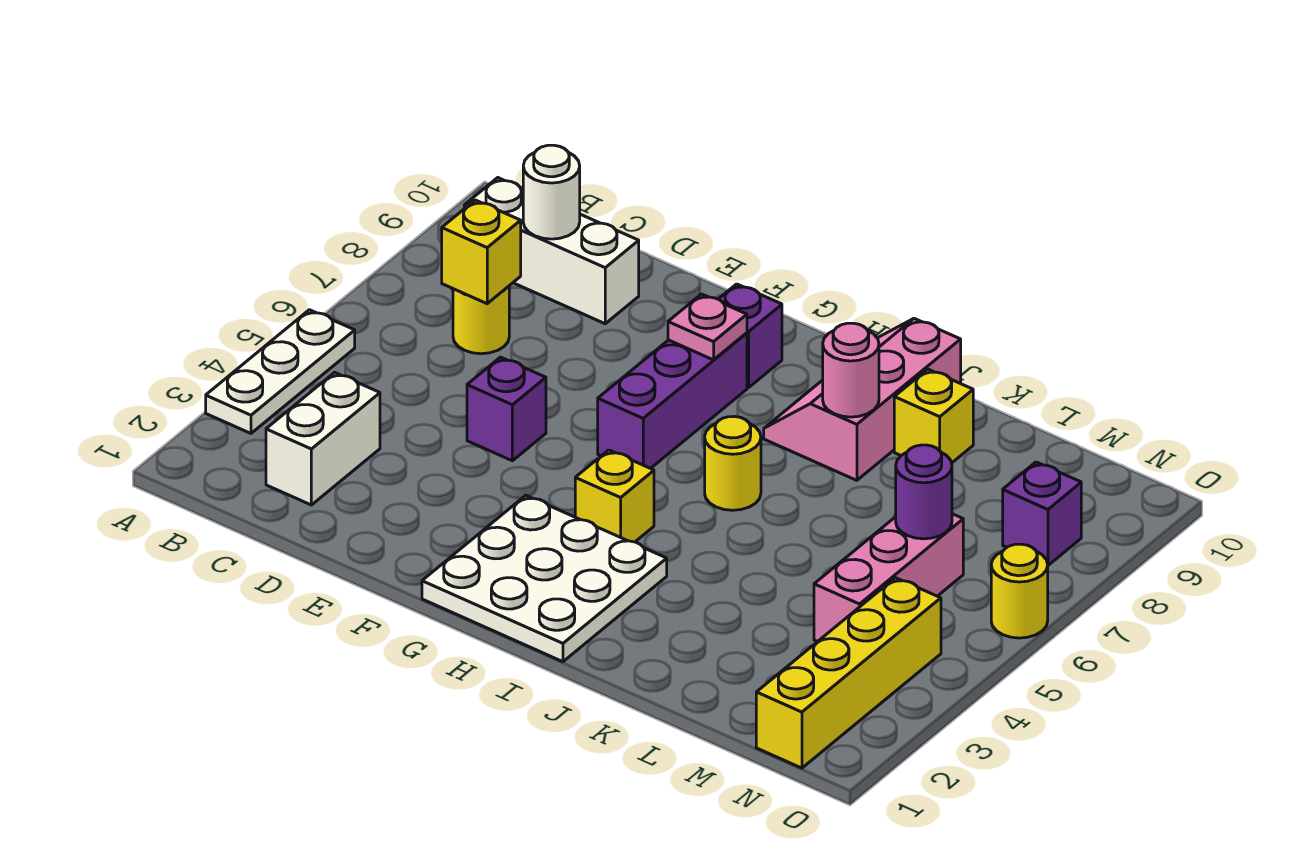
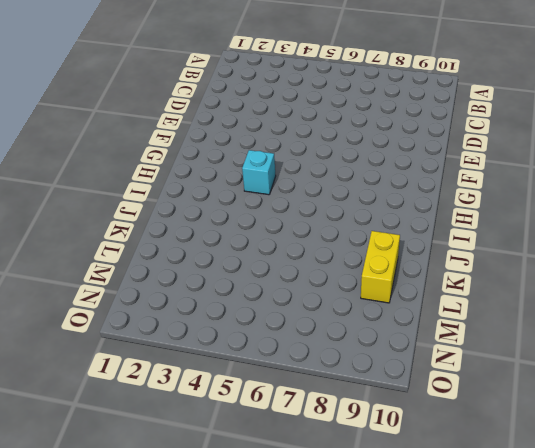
cyan 1x1 brick [242,150,276,195] -> yellow 1x1 brick [575,450,654,542]
yellow 1x2 brick [361,231,400,303] -> yellow 1x1 brick [894,369,973,463]
none -> white 1x3 plate [206,310,355,433]
none -> white 1x3 brick [464,178,639,324]
none -> white 1x2 brick [266,372,380,505]

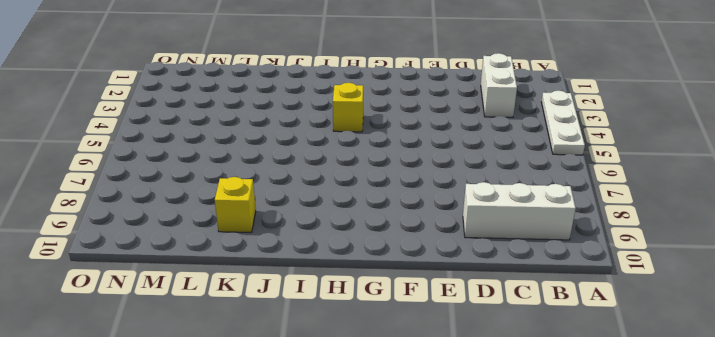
none -> yellow 1x1 round brick [453,286,509,354]
none -> purple 1x1 brick [467,357,546,461]
none -> white 3x3 plate [422,495,667,662]

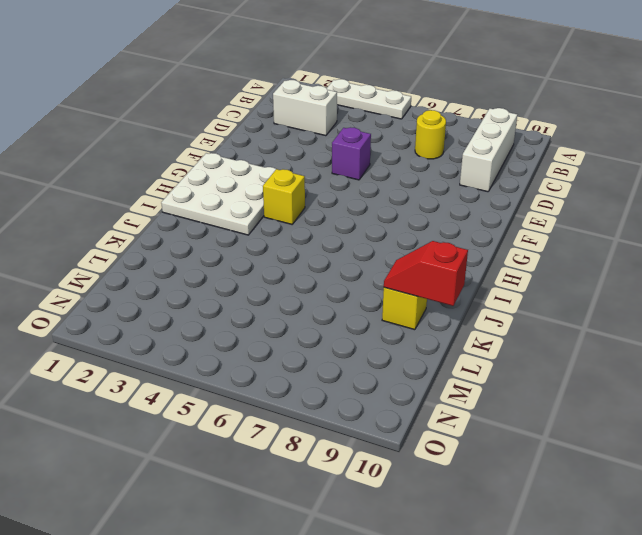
red 1x2 slope [384,241,468,306] -> none
none -> purple 1x3 brick [598,333,747,469]
none -> purple 1x1 brick [718,284,782,388]
none -> yellow 1x1 round brick [705,416,761,510]

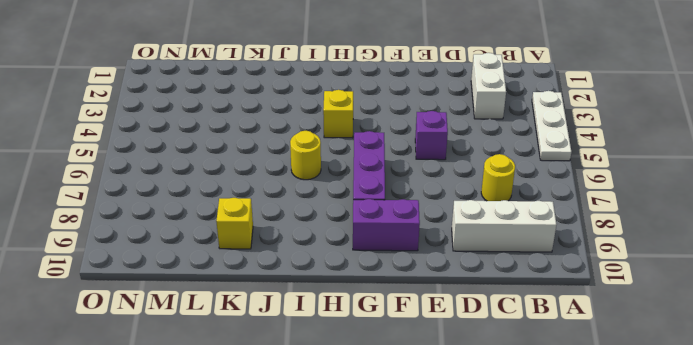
purple 1x2 brick [353,199,420,251] -> purple 1x1 brick [718,284,782,388]
none -> white 3x3 plate [422,495,667,662]
none -> pink 2x3 slope [764,319,961,480]
none -> pink 1x3 brick [814,514,963,641]

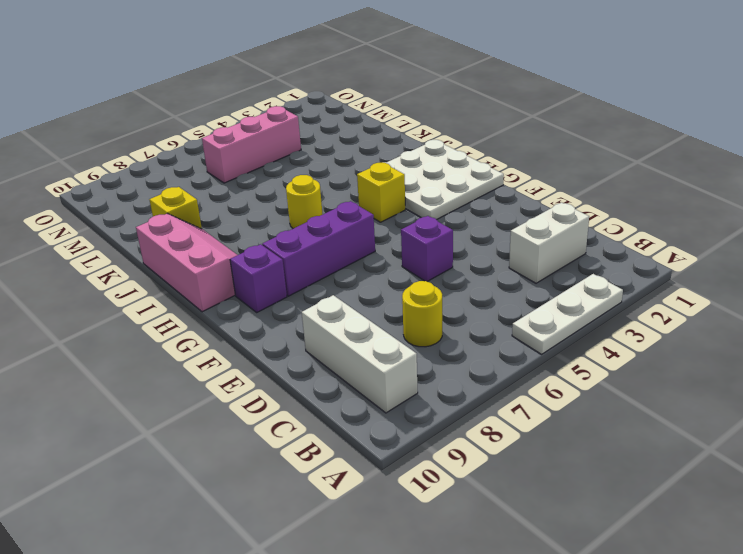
pink 2x3 slope [136,214,237,312] -> pink 2x3 slope turned to [764,319,961,480]
none -> yellow 1x4 brick [756,578,941,768]
none -> purple 1x1 brick [1003,462,1081,565]
none -> yellow 1x1 round brick [991,544,1048,638]

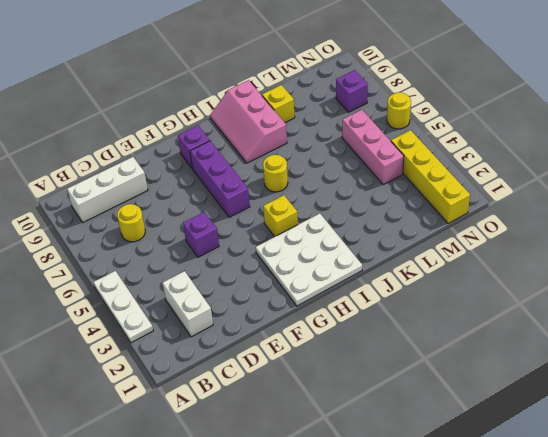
none -> yellow 1x1 brick [442,200,521,304]
none -> white 1x1 round brick [523,145,580,239]
none -> pink 1x1 plate [668,294,747,360]

